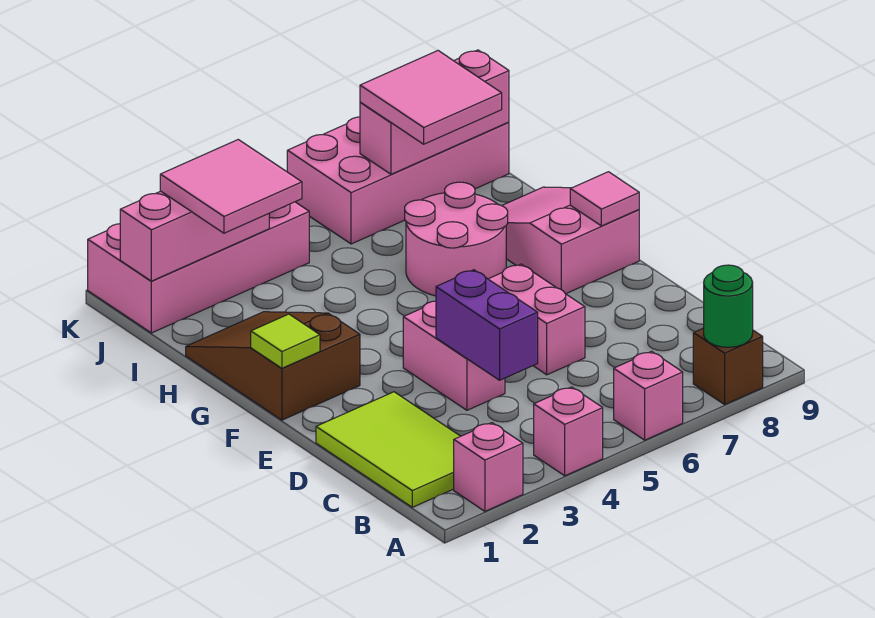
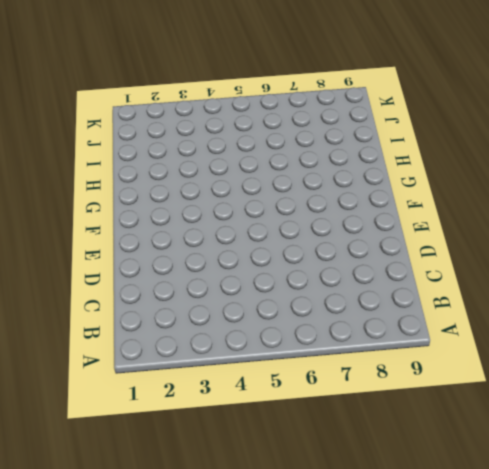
none -> pink 1x1 brick [454,423,523,511]
none -> pink 1x1 brick [534,387,603,476]
none -> pink 1x1 brick [614,351,683,440]

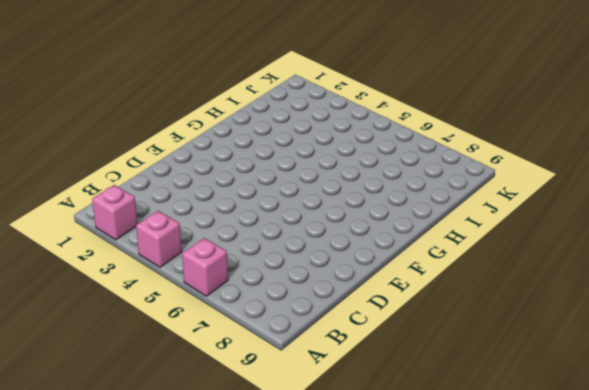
none -> brown 1x1 brick [693,328,763,404]
none -> lime 2x3 tile [316,392,460,507]
none -> pink 1x2 brick [403,301,505,410]

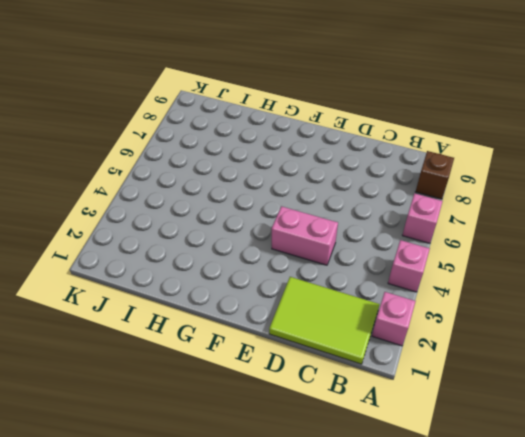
none -> pink 1x2 brick [489,264,585,375]
none -> brown 2x3 slope [186,312,360,420]
none -> pink 2x3 slope [502,187,639,294]

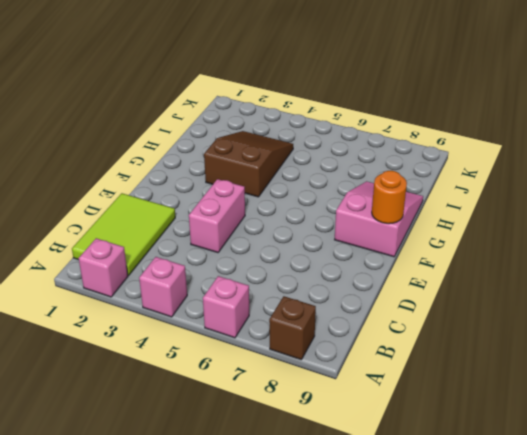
orange 1x1 round brick [372,171,407,224] -> pink 1x1 tile [570,172,639,226]
brown 2x3 slope [204,131,293,197] -> brown 2x3 slope moved to [186,312,360,420]
none -> pink 1x2 brick [489,264,585,375]
none -> pink 2x2 round brick [405,182,508,296]
none -> pink 2x4 brick [88,202,309,333]

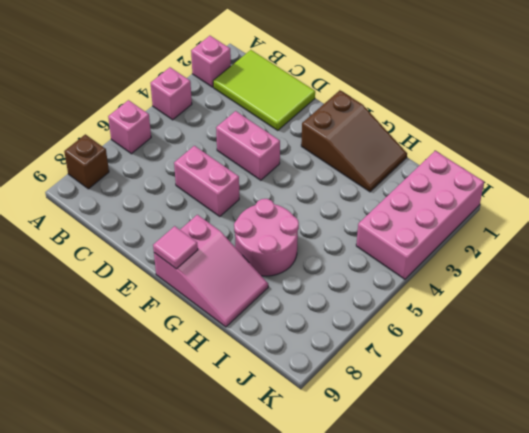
none -> pink 2x4 brick [287,117,509,244]
none -> green 1x1 round brick [704,265,753,347]
none -> purple 1x2 brick [436,270,538,380]

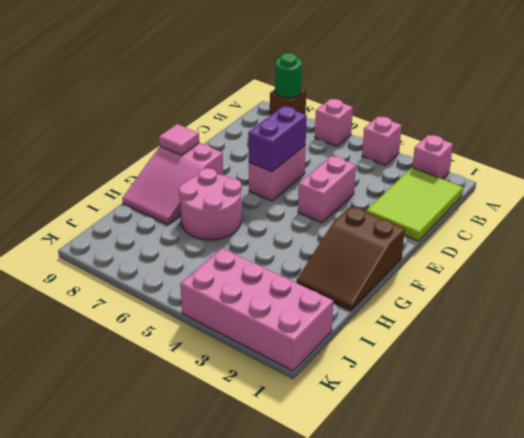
purple 1x2 brick [248,106,307,172] -> purple 1x2 brick moved to [436,270,538,380]
none -> pink 2x4 brick [287,117,509,244]
none -> lime 1x1 tile [251,314,320,368]
none -> pink 1x3 brick [120,191,269,281]

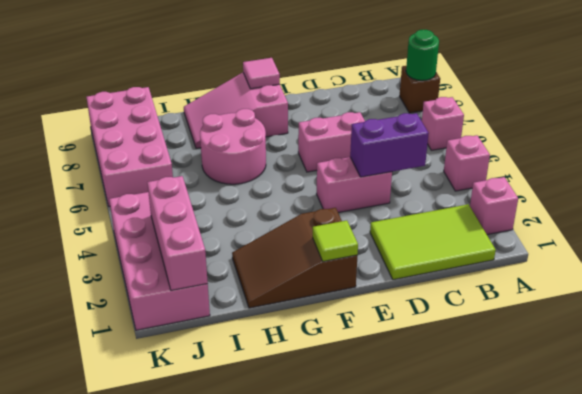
none -> pink 1x3 brick [360,50,509,174]
none -> pink 2x2 tile [160,140,302,233]
none -> pink 2x2 tile [360,51,502,144]

